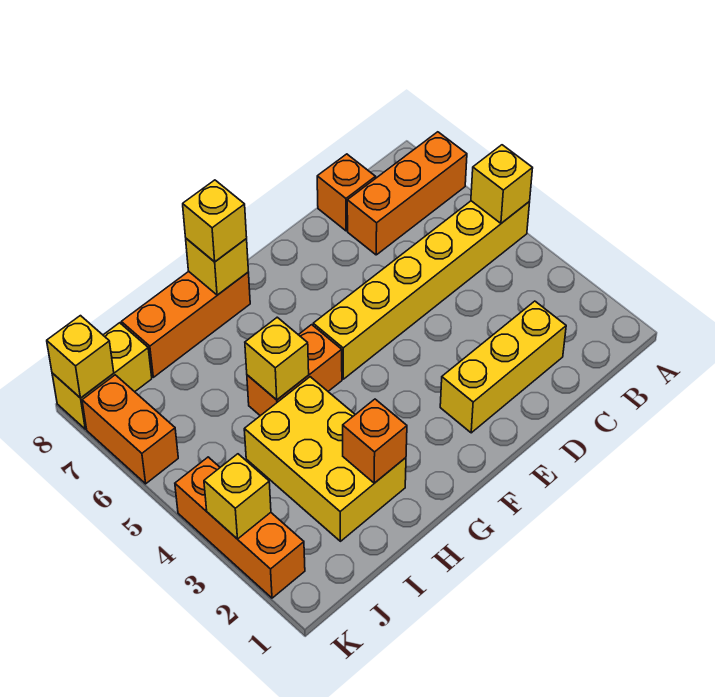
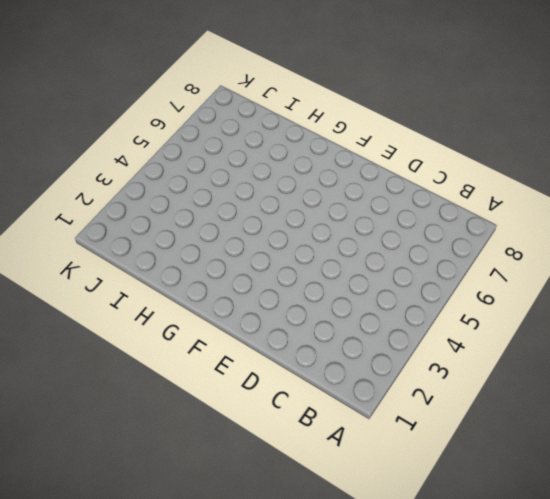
none -> yellow 1x6 brick [313,201,530,379]
none -> orange 1x3 brick [347,132,467,255]
none -> yellow 1x3 brick [440,301,566,433]

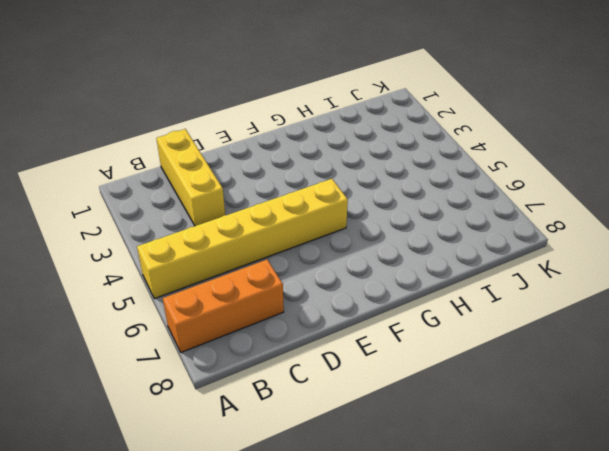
yellow 1x3 brick [156,129,225,226] -> yellow 1x3 brick turned to [440,301,566,433]
none -> orange 1x1 brick [317,154,376,231]
none -> orange 1x2 brick [247,325,342,416]
none -> orange 1x3 brick [121,271,250,377]

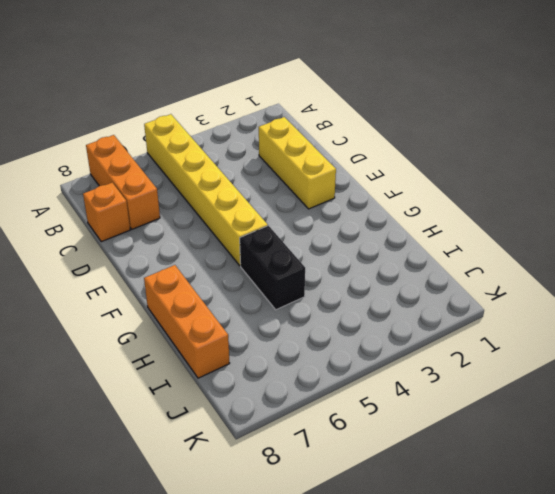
black 1x2 brick [240,226,305,310] -> orange 1x2 brick [247,325,342,416]
none -> yellow 2x3 brick [244,377,406,541]
none -> yellow 1x2 brick [52,323,152,429]
none -> orange 1x3 brick [175,457,305,598]

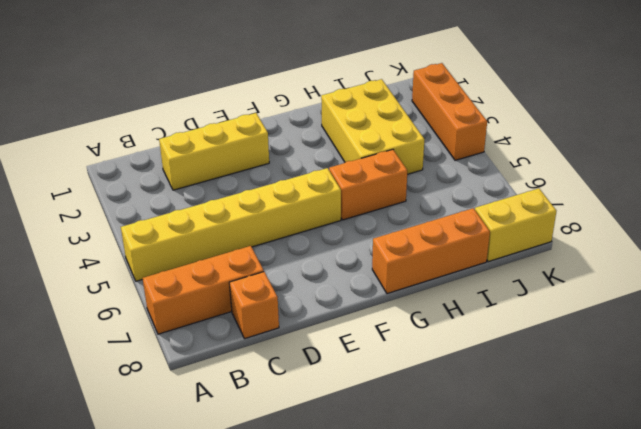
none -> orange 1x2 brick [82,375,178,484]
none -> yellow 1x1 brick [471,145,533,223]
none -> yellow 1x1 brick [186,239,248,295]

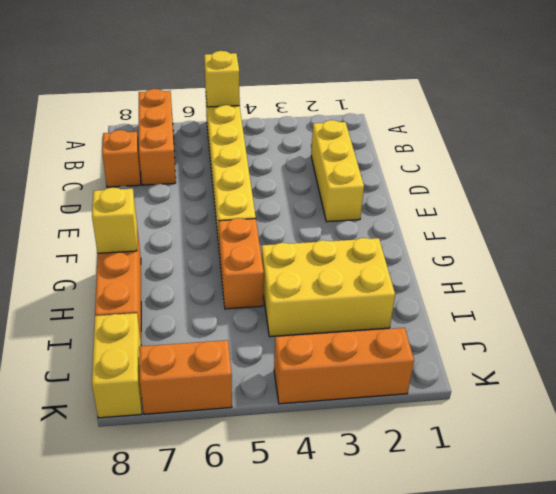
none -> orange 1x1 brick [343,399,407,483]
none -> yellow 1x1 brick [245,317,309,400]
none -> yellow 1x1 brick [204,454,271,539]

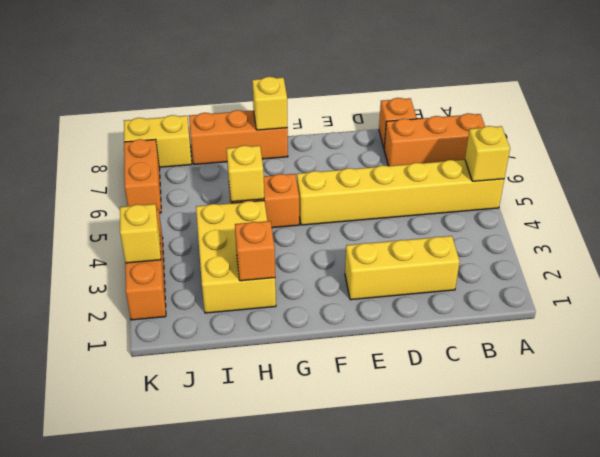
none -> yellow 1x1 brick [47,316,114,398]
none -> yellow 1x1 brick [183,180,247,262]

